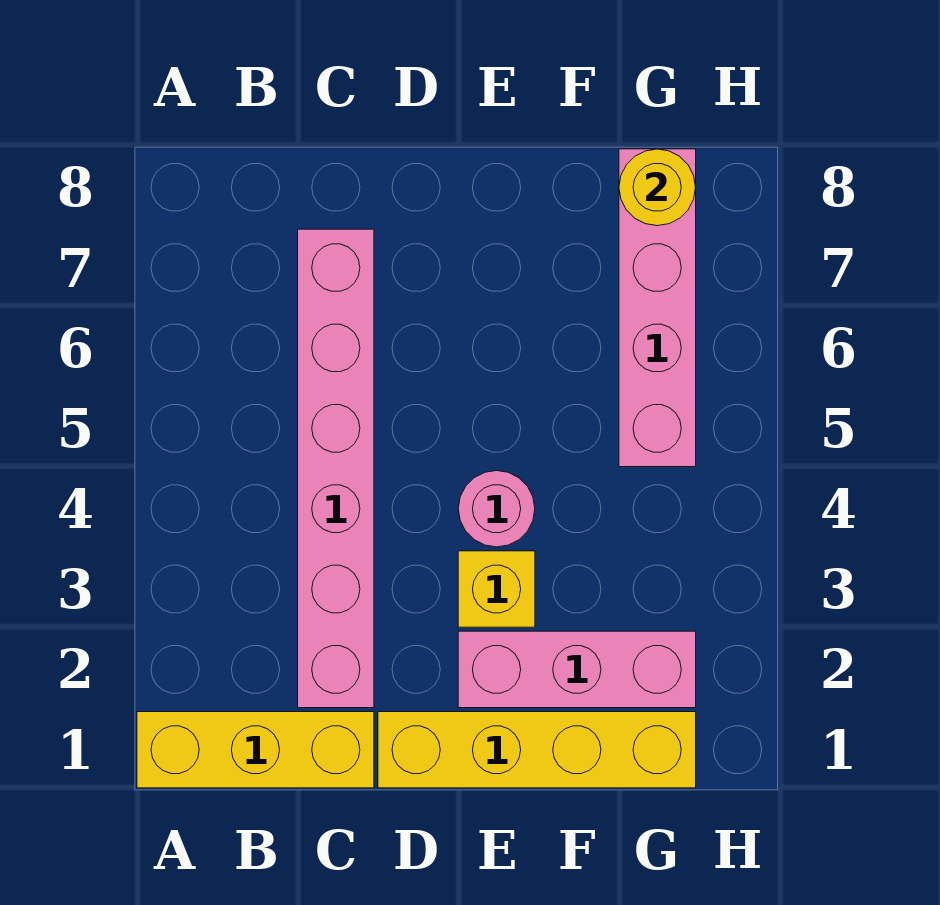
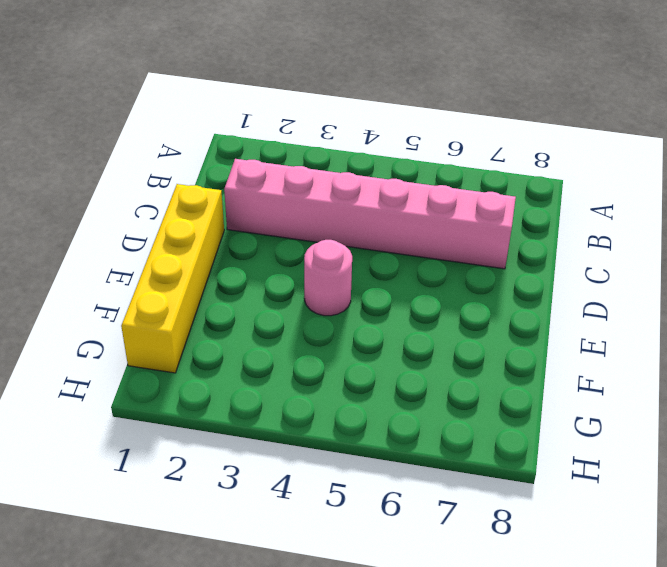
none -> yellow 1x3 brick [137,712,374,788]
none -> pink 1x3 brick [458,631,696,708]

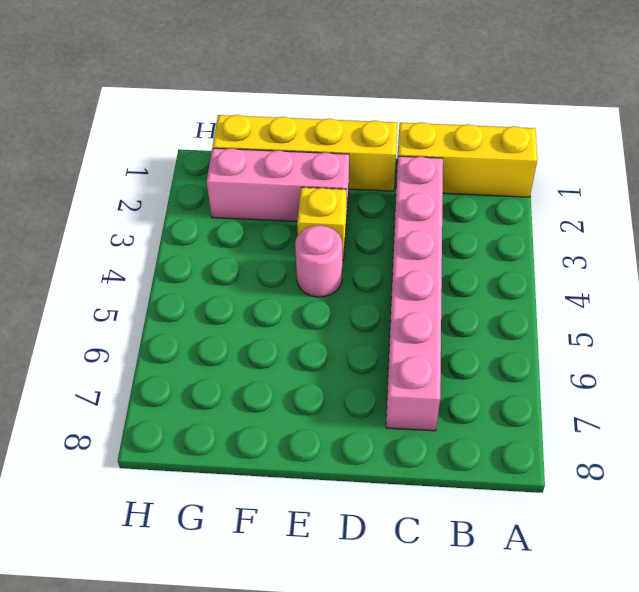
none -> pink 1x4 brick [619,149,696,467]
none -> yellow 1x1 round brick [619,149,696,226]

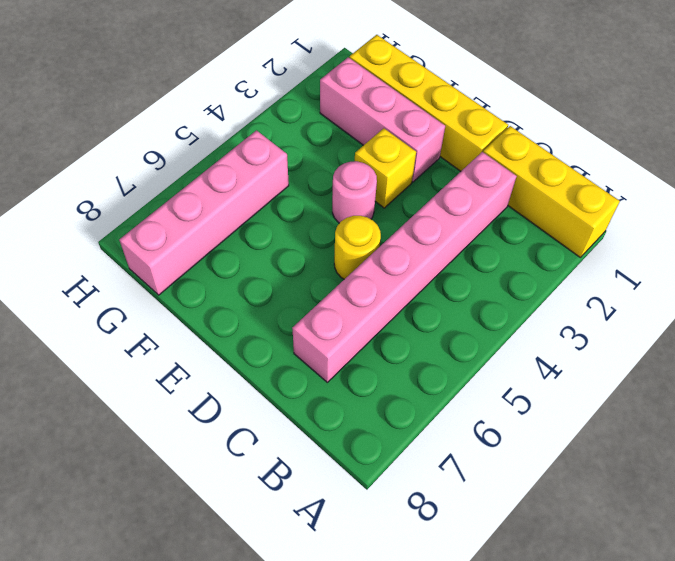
yellow 1x1 round brick [334,216,381,279] -> yellow 1x1 round brick moved to [619,149,696,226]

